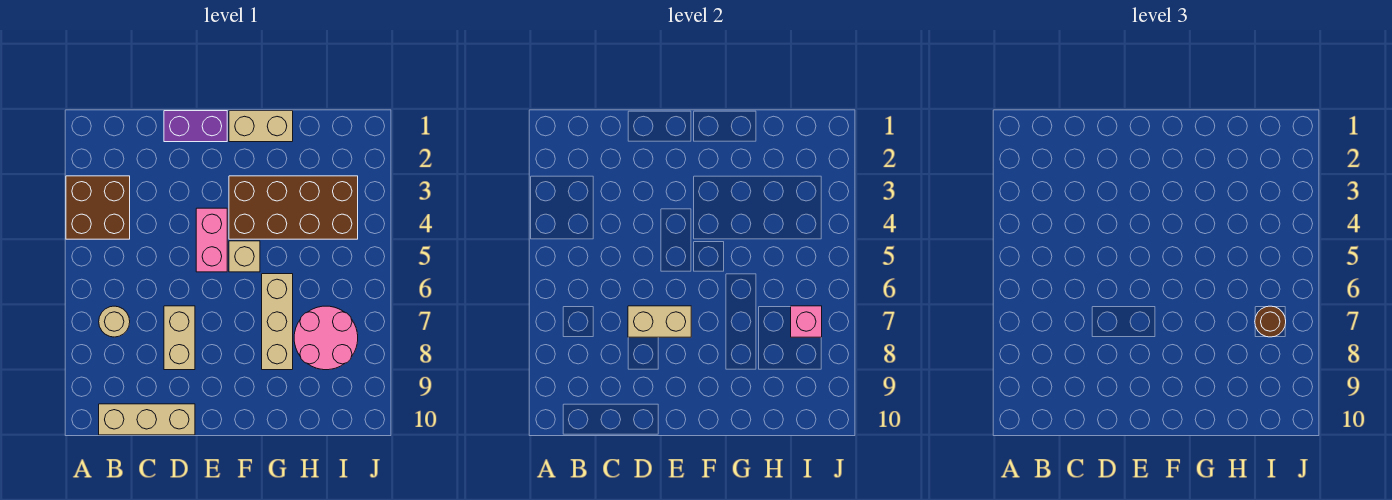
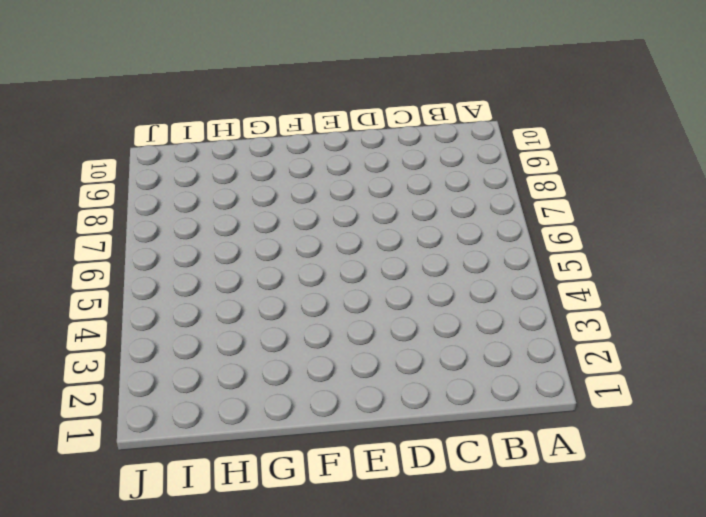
none -> brown 2x2 brick [66,176,130,239]
none -> tan 1x1 round brick [99,306,130,337]
none -> tan 1x3 brick [99,404,195,435]

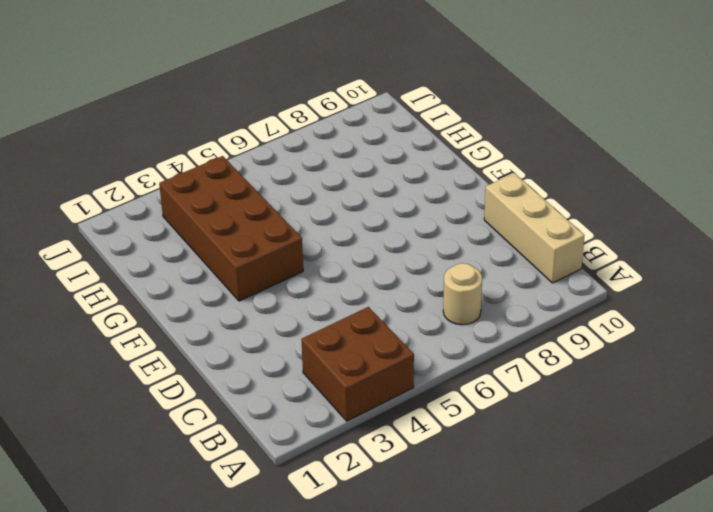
none -> purple 1x2 brick [164,111,227,142]
none -> tan 1x2 brick [164,306,195,370]
none -> pink 1x2 brick [196,208,227,272]

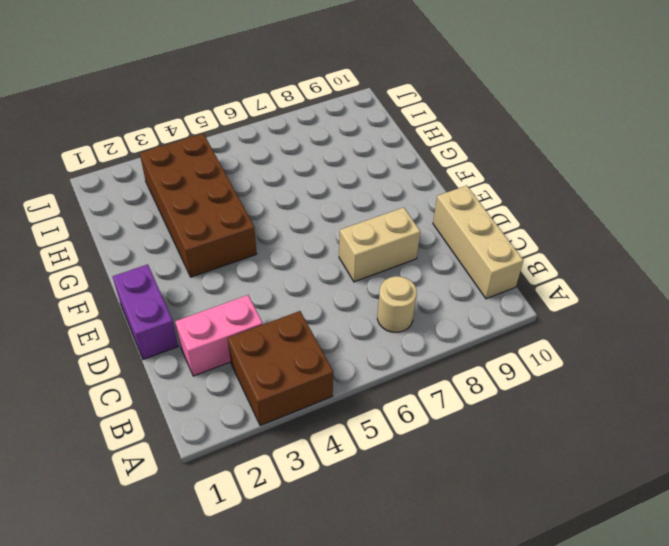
pink 1x2 brick [175,295,263,376] -> pink 1x2 brick moved to [196,208,227,272]
none -> tan 1x2 brick [229,111,293,142]
none -> tan 1x1 brick [229,241,260,272]
none -> tan 1x3 brick [262,274,293,370]

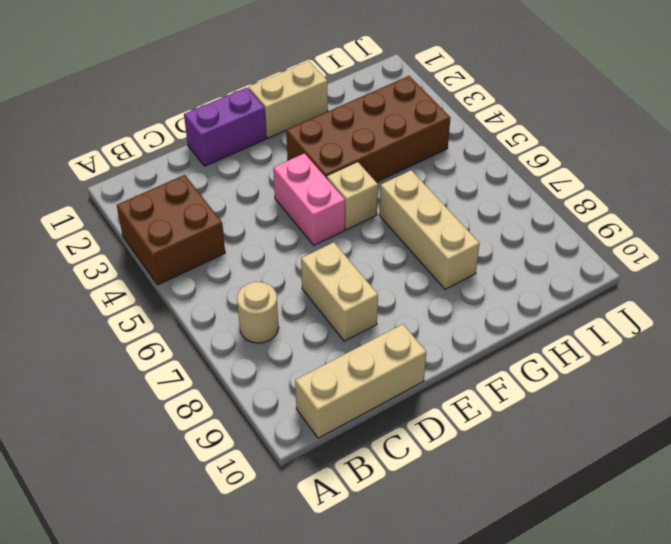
none -> pink 2x2 round brick [294,306,358,370]
none -> tan 1x2 brick [628,306,691,337]
none -> pink 1x1 brick [791,306,822,337]

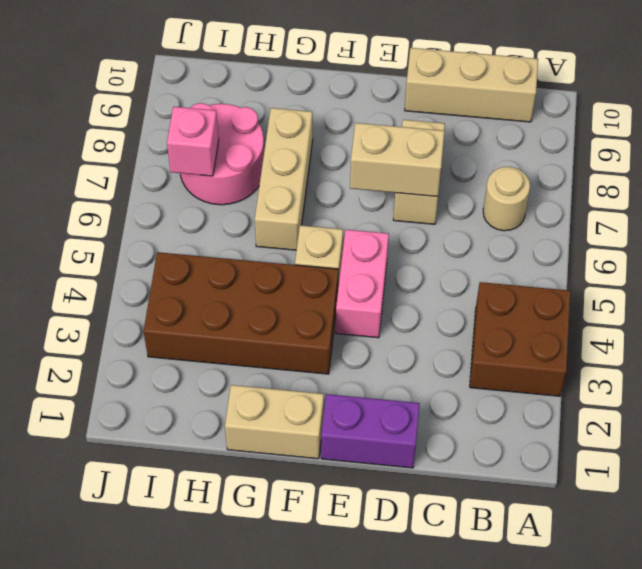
none -> brown 1x1 round brick [1255,306,1286,337]

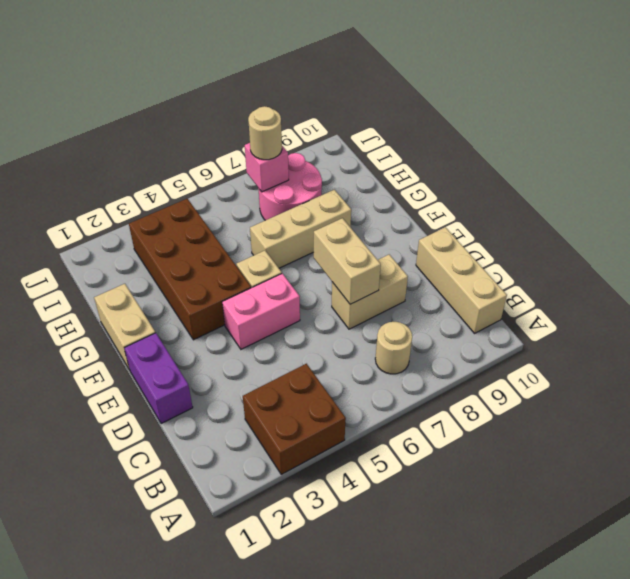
tan 1x1 round brick [248,106,282,160] -> brown 1x1 round brick [1255,306,1286,337]

